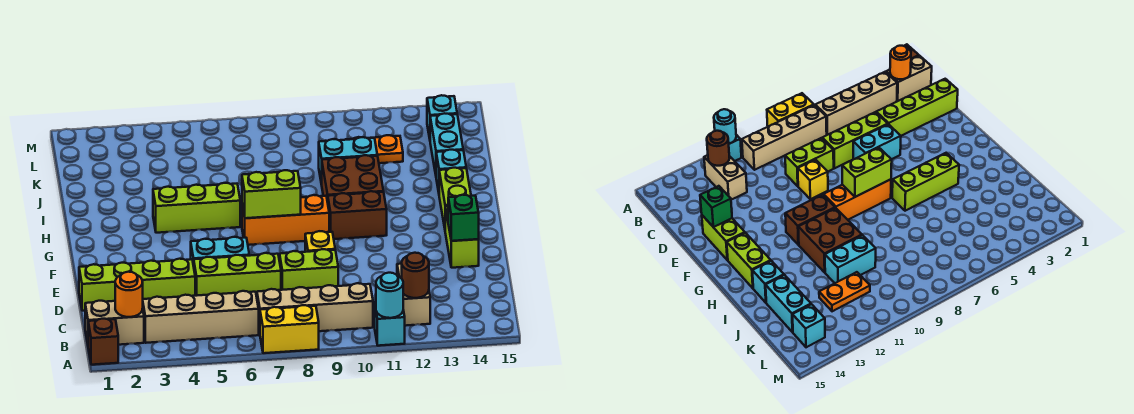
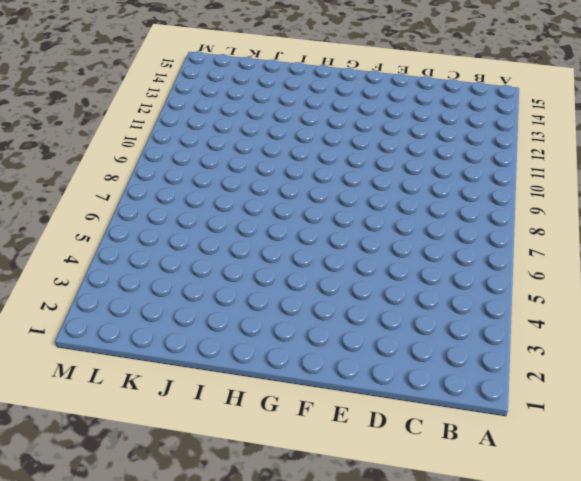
none -> brown 1x1 brick [88,319,118,365]
none -> yellow 1x2 brick [260,305,319,353]
none -> cyan 1x1 brick [375,302,405,346]

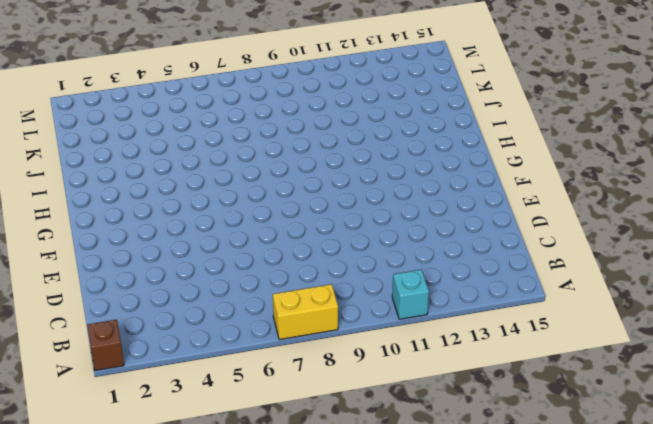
none -> tan 1x2 brick [85,301,144,345]
none -> tan 1x4 brick [143,291,259,343]
none -> tan 1x4 brick [257,283,373,333]

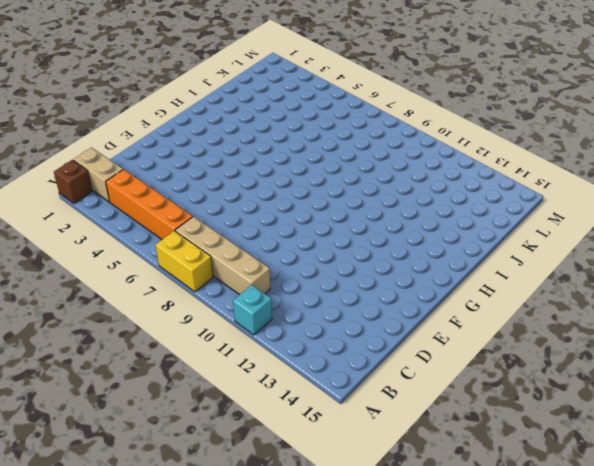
orange 1x4 brick [106,169,193,239] -> tan 1x4 brick [143,291,259,343]
none -> tan 1x2 brick [397,264,430,326]
none -> lime 1x4 brick [79,259,195,311]
none -> lime 1x3 brick [194,253,281,297]

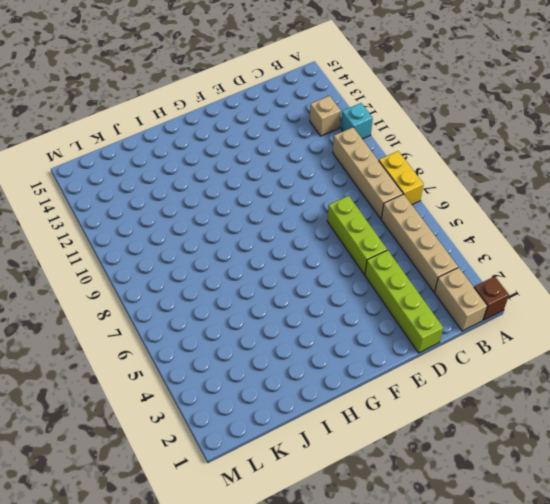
tan 1x1 brick [310,96,341,136] -> tan 1x2 brick [397,264,430,326]
none -> lime 1x2 brick [280,249,338,290]
none -> cyan 1x2 brick [191,237,249,266]
none -> yellow 1x1 brick [305,231,335,252]

